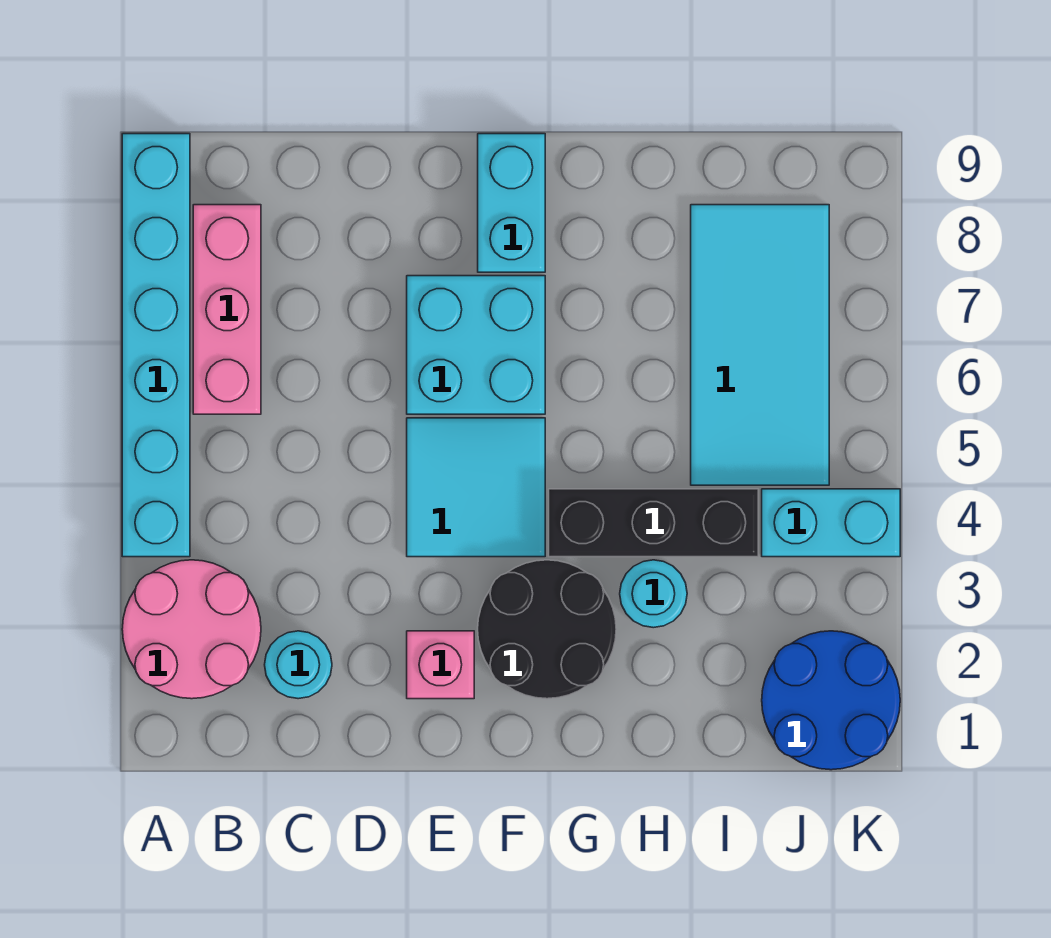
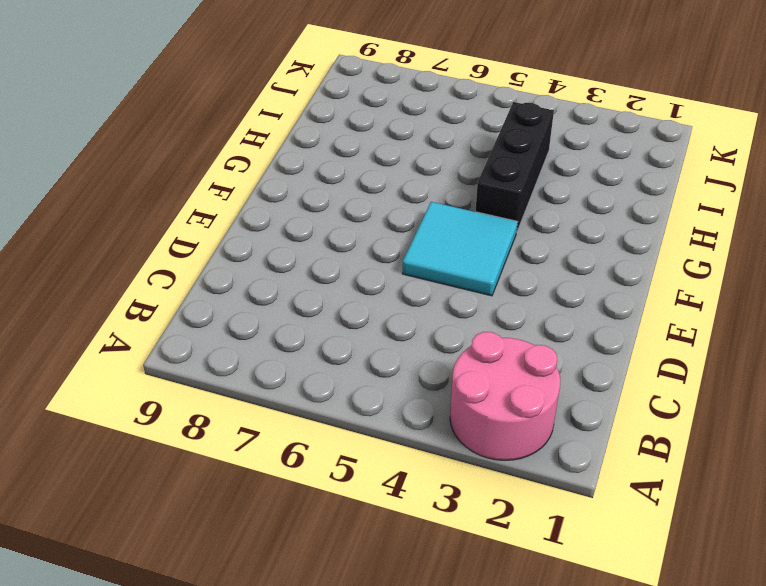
none -> cyan 1x6 brick [122,134,190,557]
none -> pink 1x3 brick [193,205,261,414]
none -> cyan 1x1 round brick [265,631,332,699]

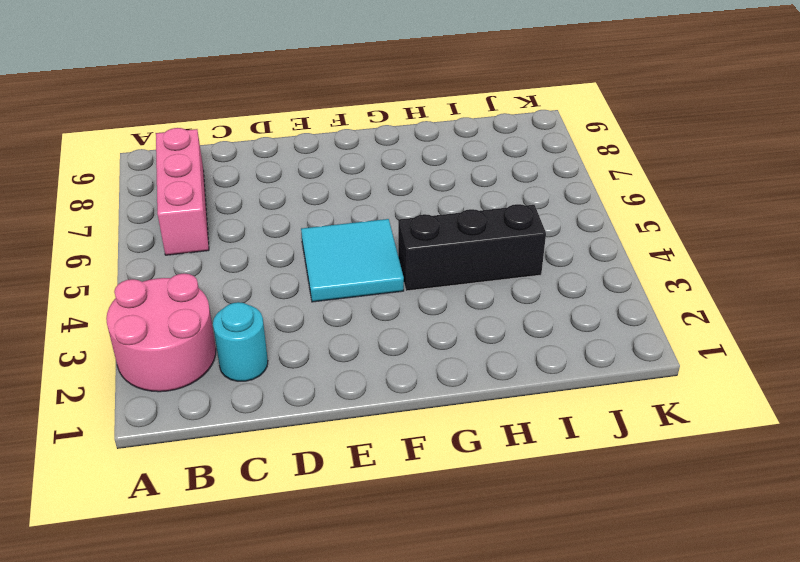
none -> cyan 1x6 brick [122,134,190,557]
none -> pink 1x1 brick [407,631,474,699]
none -> cyan 2x2 brick [407,276,545,414]

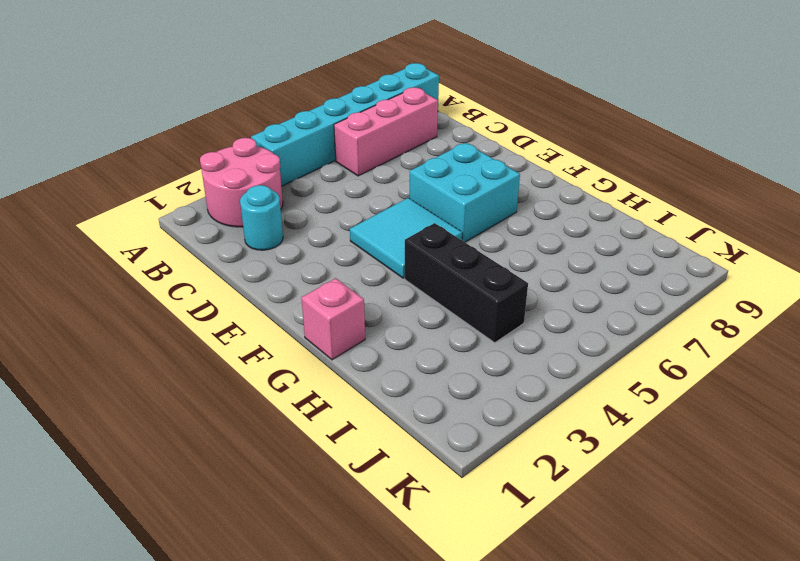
pink 1x1 brick [302,278,365,360] -> pink 1x1 brick moved to [407,631,474,699]
none -> black 2x2 round brick [478,560,616,699]
none -> cyan 1x2 brick [478,134,545,272]
none -> cyan 1x1 round brick [620,560,687,628]

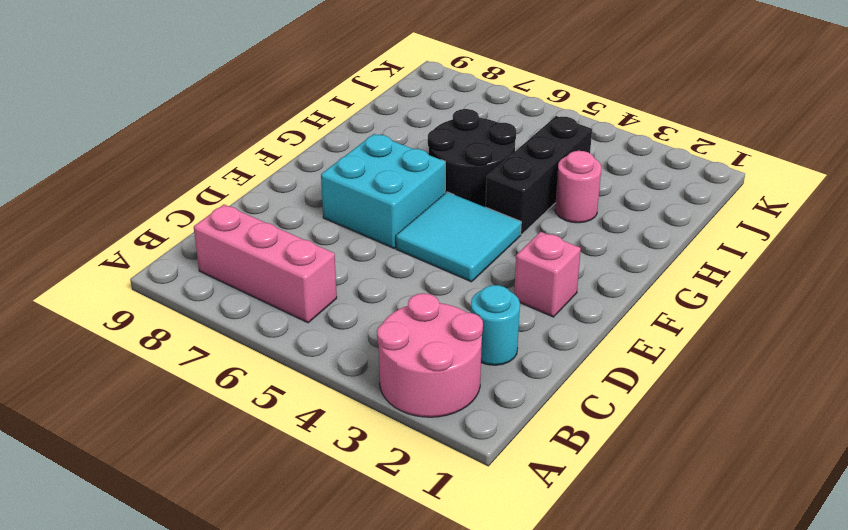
black 2x2 round brick [428,109,516,207] -> black 2x2 round brick moved to [478,560,616,699]
pink 1x1 round brick [555,151,601,223] -> cyan 1x1 round brick [620,560,687,628]
none -> cyan 1x6 brick [122,134,190,557]
none -> cyan 1x2 brick [478,134,545,272]
none -> cyan 2x4 tile [691,205,829,485]

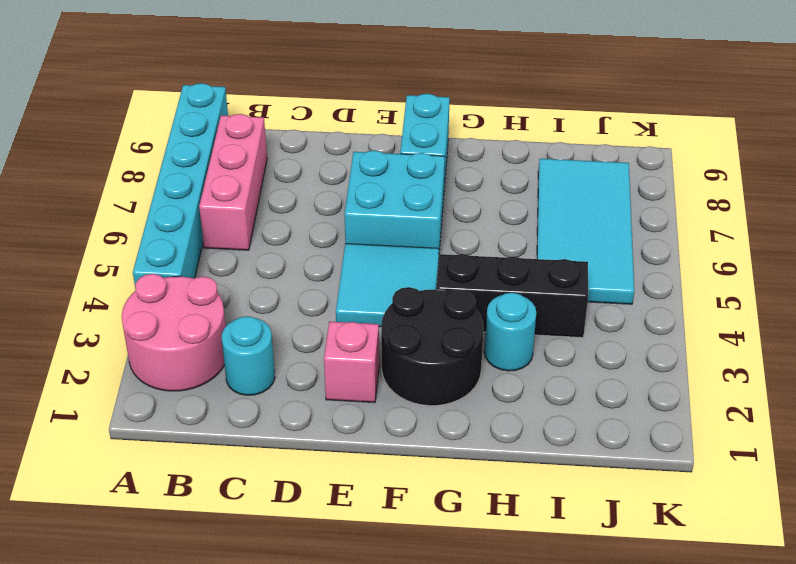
none -> blue 2x2 round brick [762,631,900,770]
none -> cyan 1x2 brick [762,489,900,557]

